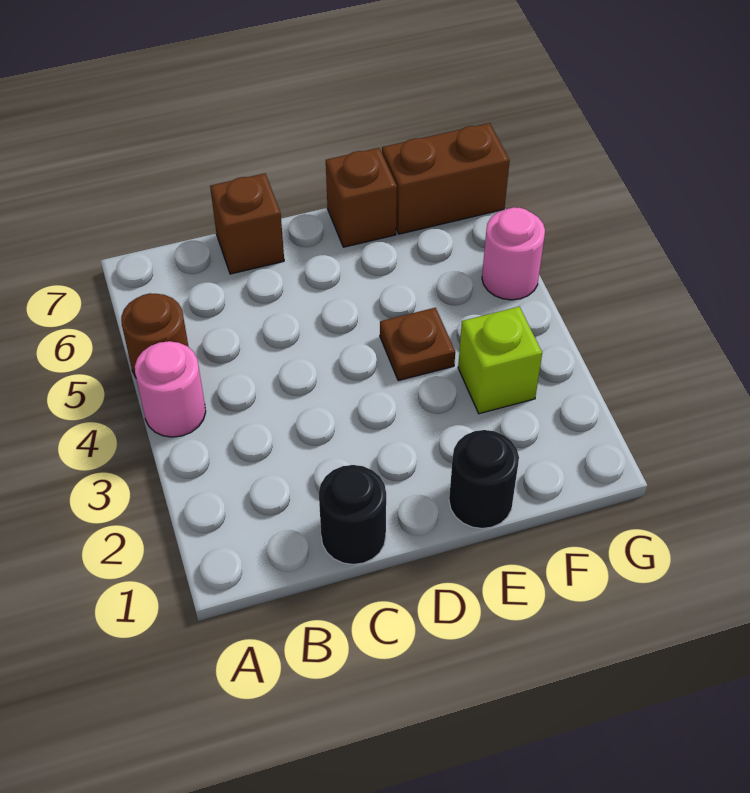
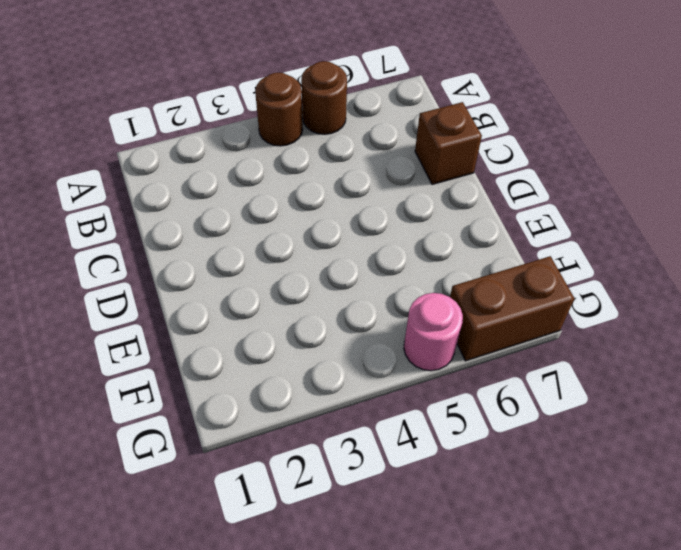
brown 1x1 round brick [255,73,303,146] -> pink 1x1 round brick [135,341,206,437]
brown 1x2 brick [450,256,574,361] -> brown 1x2 brick turned to [382,123,510,234]
none -> black 1x1 round brick [319,465,386,564]
none -> black 1x1 round brick [449,430,519,528]

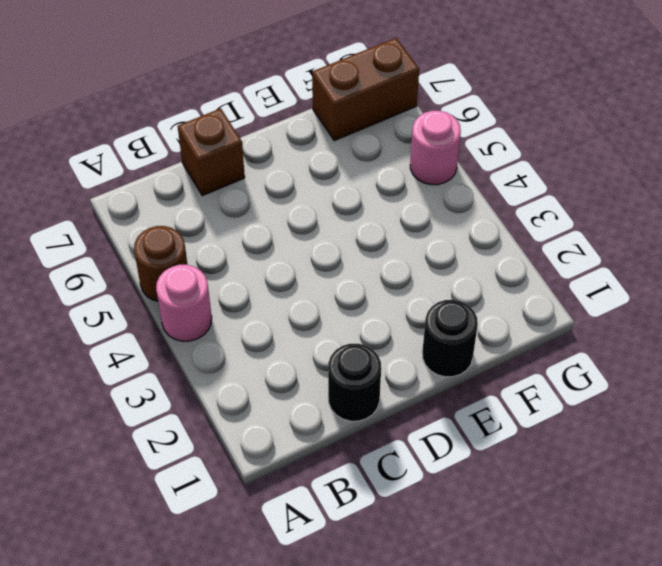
none -> brown 1x1 plate [380,308,455,381]
none -> brown 1x1 brick [326,148,397,247]

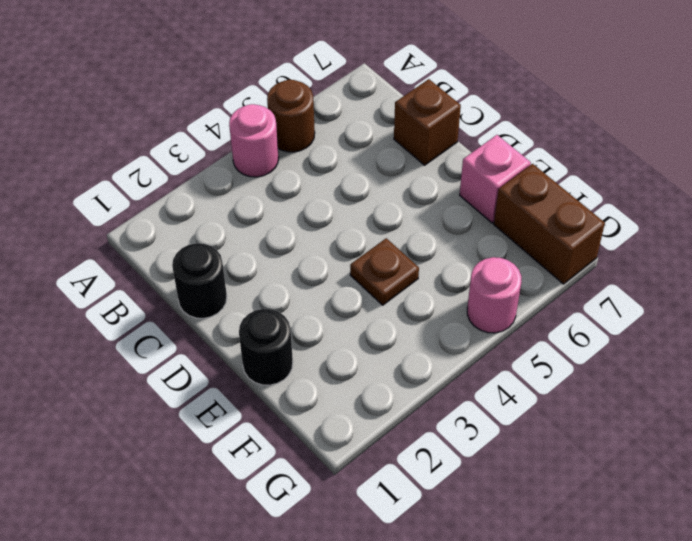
pink 1x1 brick [460,135,531,223] -> brown 1x1 brick [326,148,397,247]
none -> lime 1x1 brick [458,307,542,414]

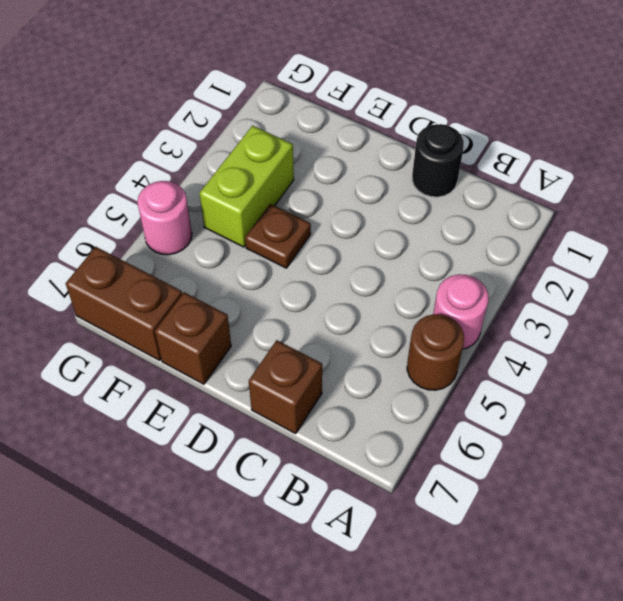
lime 1x2 brick [200,126,294,247] -> lime 1x1 brick [458,307,542,414]
none -> black 1x1 round brick [449,430,519,528]

